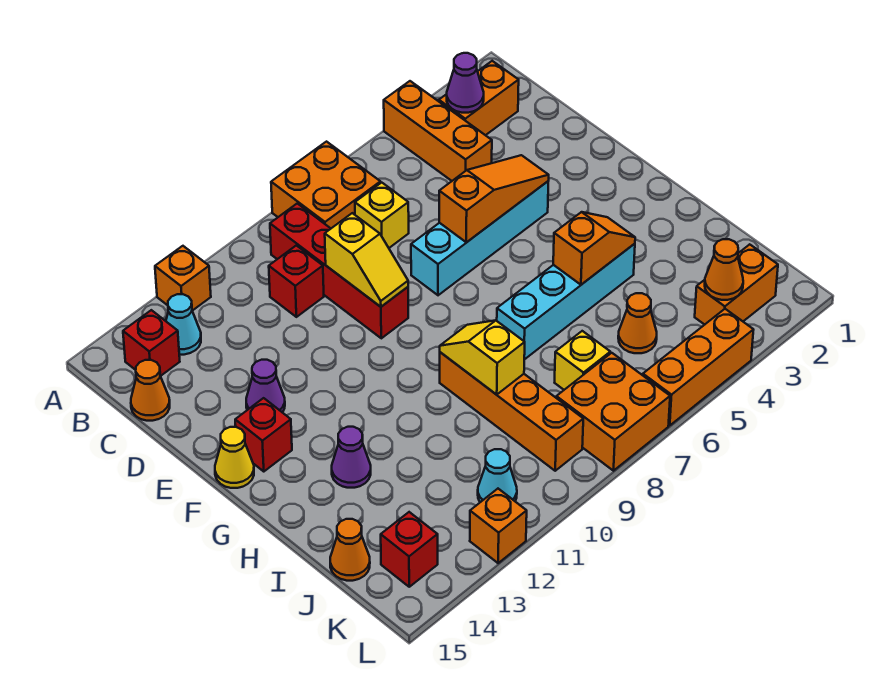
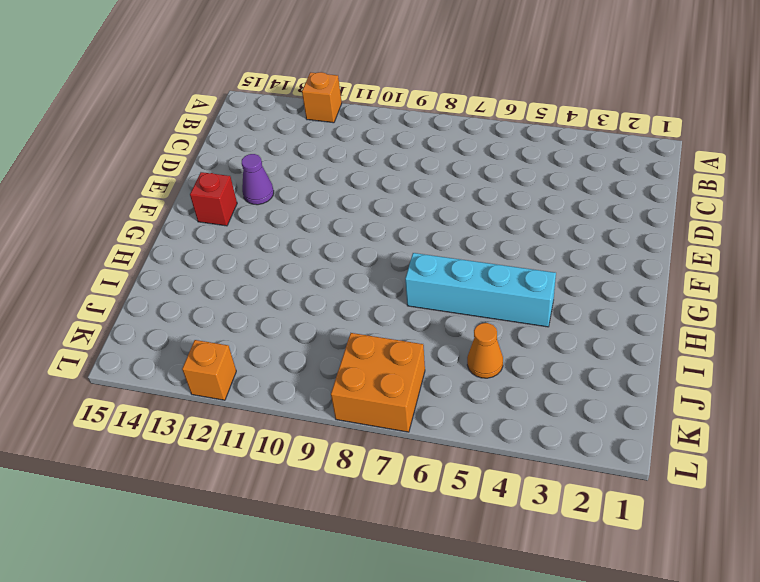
none -> orange 1x3 brick [384,81,492,181]
none -> orange 2x2 brick [271,142,380,228]
none -> orange 1x2 brick [439,61,519,135]
none -> red 1x4 brick [270,203,408,338]

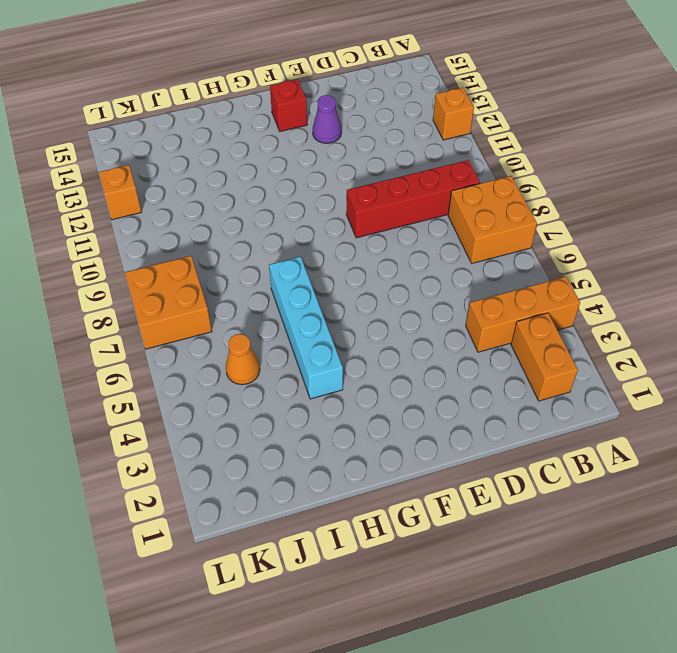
none -> cyan 1x1 cone [166,294,201,355]
none -> red 1x1 brick [123,310,180,376]
none -> yellow 1x1 brick [355,183,409,248]
none -> red 1x1 brick [269,245,324,317]

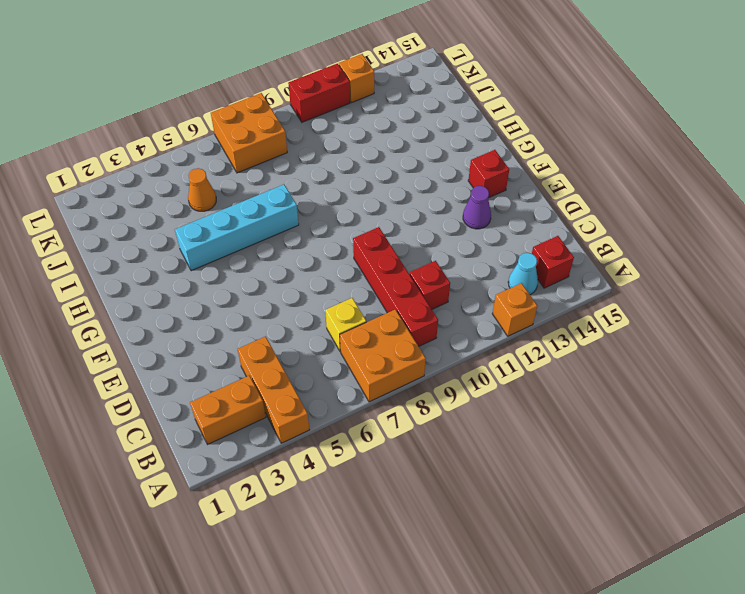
red 1x2 brick [288,64,350,122] -> none
none -> orange 1x1 cone [131,360,170,421]
none -> cyan 1x4 brick [411,181,548,295]
none -> yellow 1x1 cone [215,427,254,488]
none -> orange 1x4 brick [440,352,583,471]

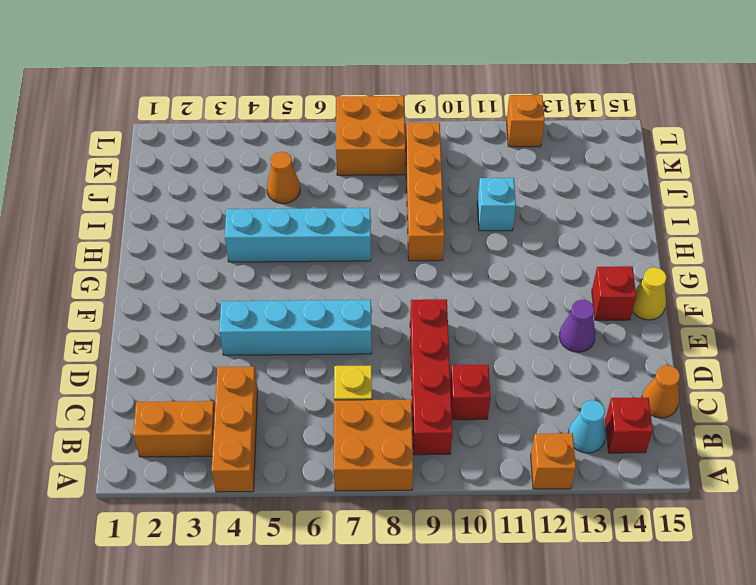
cyan 1x1 brick [477,178,516,231] -> none
none -> purple 1x1 cone [332,427,371,488]
none -> yellow 1x1 brick [555,331,610,390]
none -> orange 1x1 cone [330,519,370,581]
none -> orange 1x2 brick [695,244,778,325]

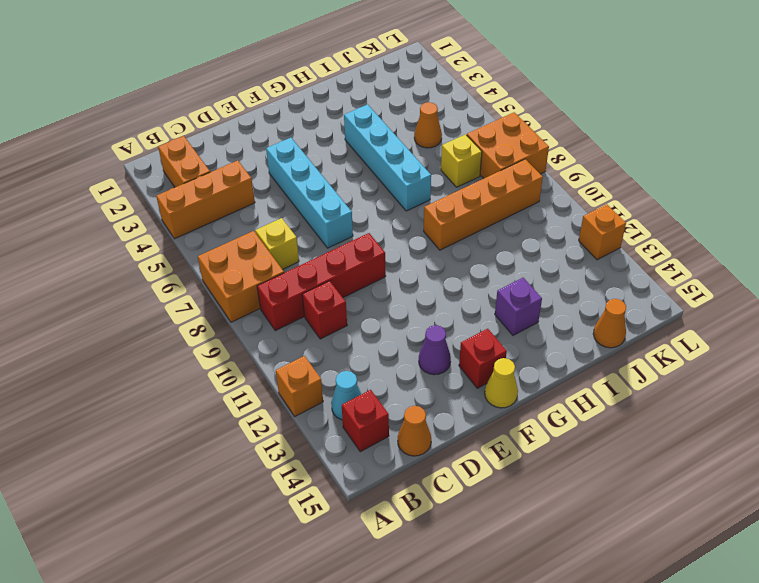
purple 1x1 brick [495,278,542,335] -> purple 1x1 cone [332,427,371,488]
none -> orange 1x2 brick [695,244,778,325]
none -> cyan 1x1 cone [478,449,517,502]
none -> red 1x1 brick [381,512,438,587]
none -> orange 1x3 brick [643,309,753,425]

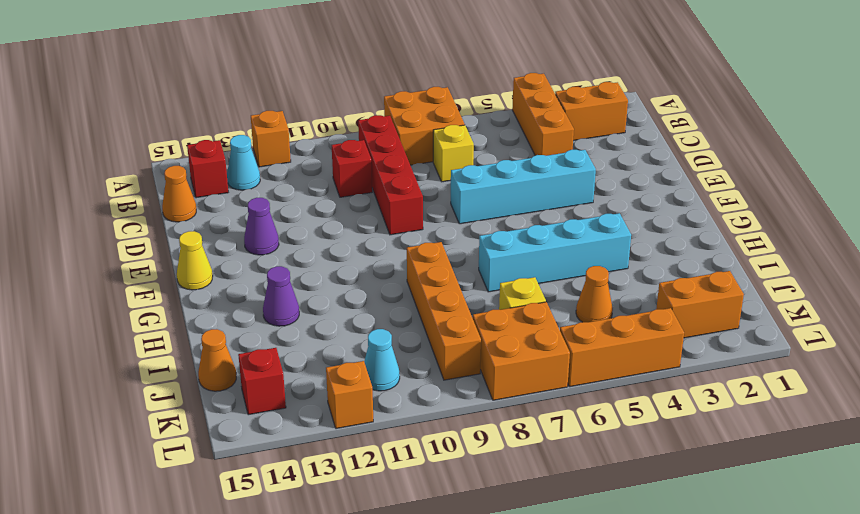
none -> red 1x1 brick [235,398,292,472]
none -> purple 1x1 cone [447,53,484,113]
none -> yellow 1x2 slope [325,213,408,307]
none -> orange 1x3 slope [439,155,549,242]

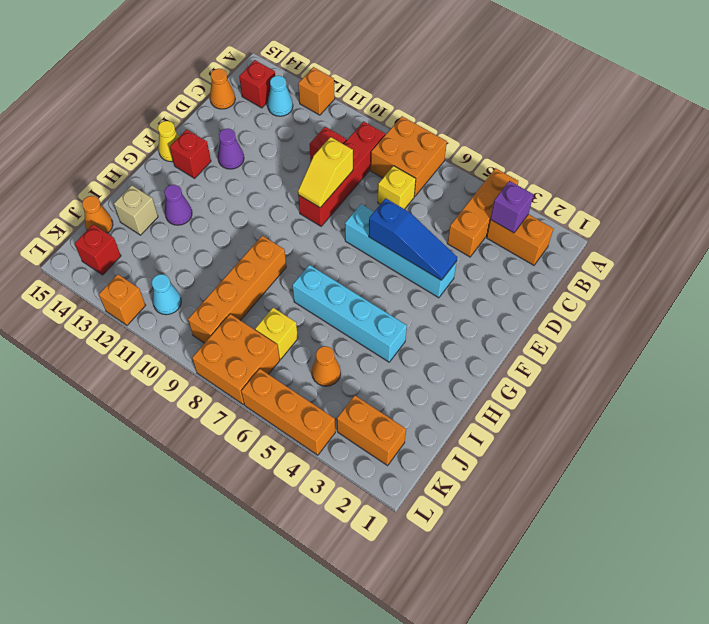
purple 1x1 brick [490,181,534,233] -> purple 1x1 cone [447,53,484,113]
blue 1x3 slope [369,198,457,280] -> orange 1x3 slope [439,155,549,242]
tan 1x1 brick [114,185,158,235] -> none
none -> orange 1x2 slope [553,212,635,285]
none -> yellow 1x2 slope [440,320,525,395]
none -> orange 1x1 cone [705,239,743,300]

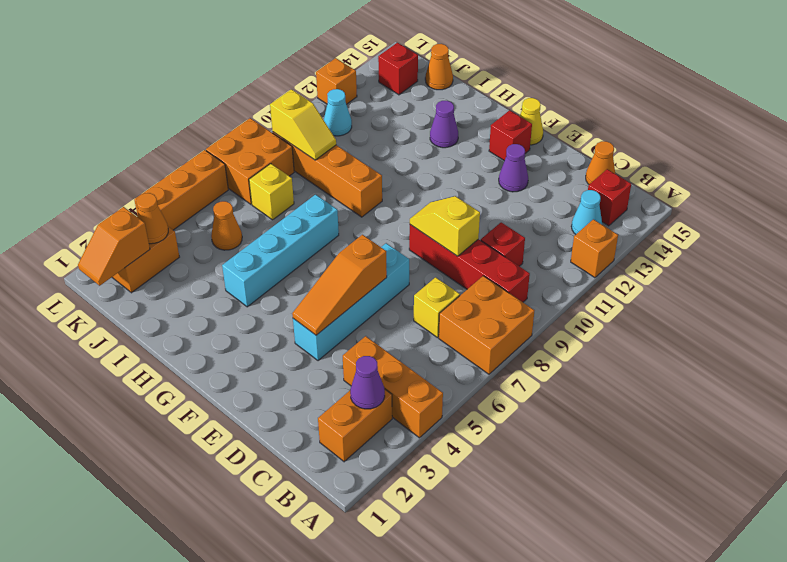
yellow 1x2 slope [270,89,336,160] -> yellow 1x2 slope moved to [440,320,525,395]
orange 1x2 slope [78,207,150,286] -> orange 1x2 slope moved to [553,212,635,285]

